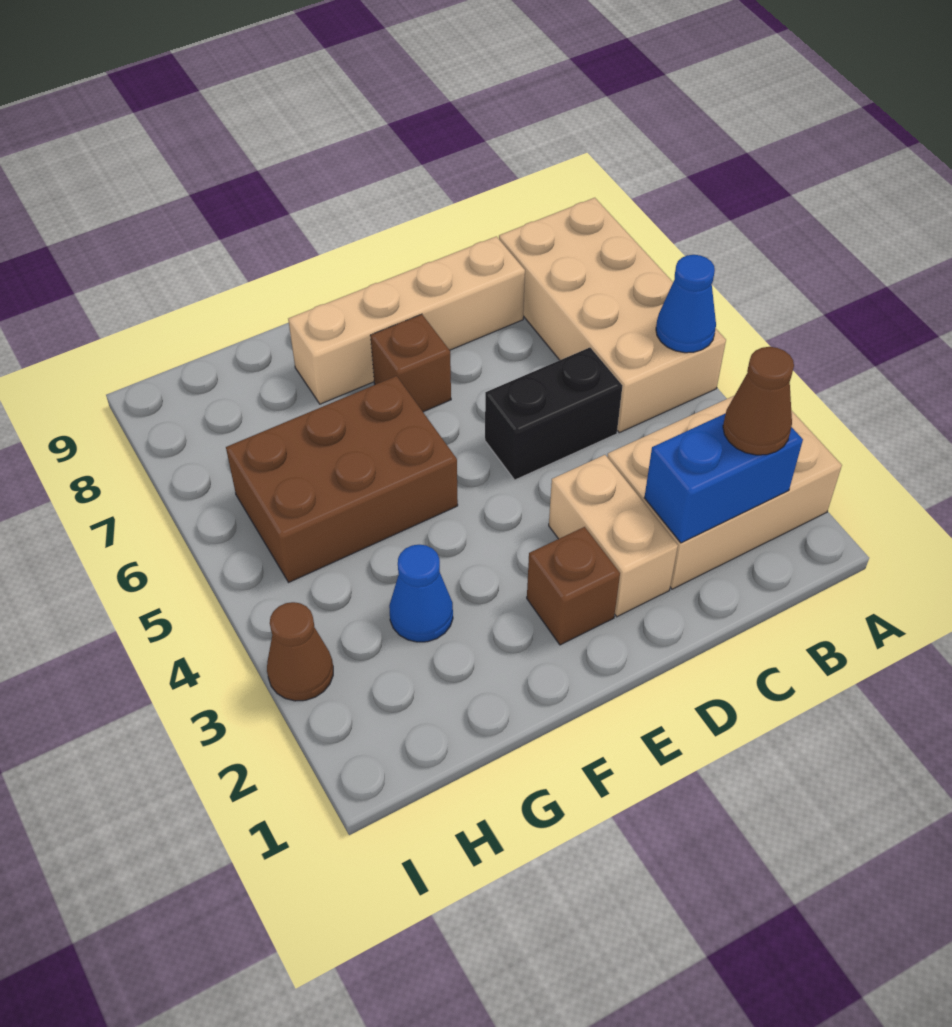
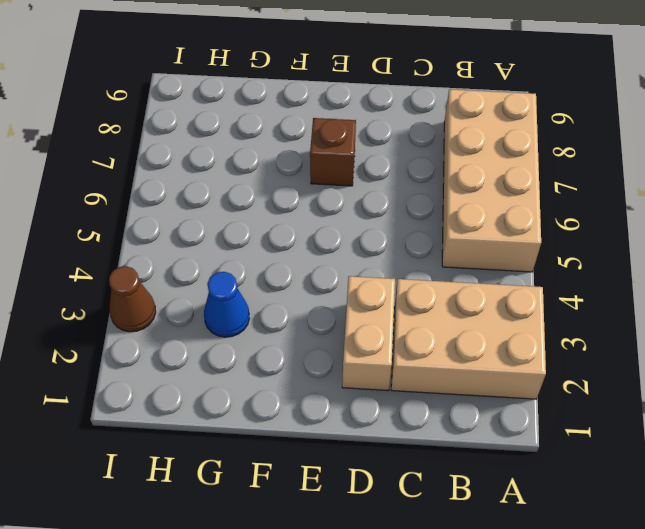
none -> black 1x2 brick [485,348,622,480]
none -> tan 1x4 brick [288,236,525,404]
none -> brown 1x1 brick [527,527,620,645]

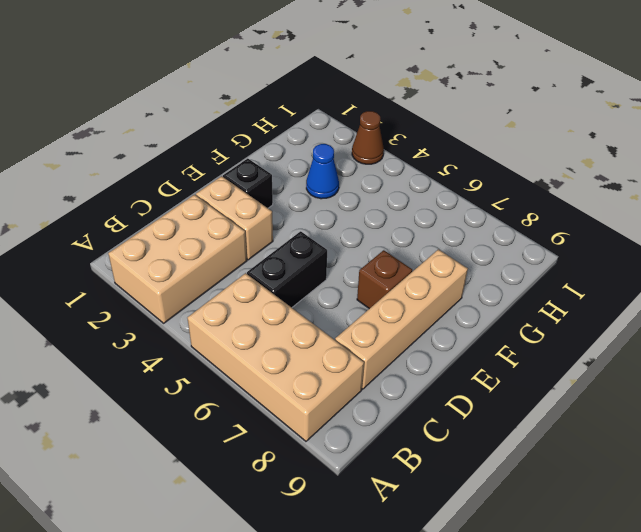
black 1x1 brick [223,159,273,208] -> brown 1x1 brick [527,527,620,645]
none -> brown 2x3 brick [226,376,458,582]
none -> blue 1x1 cone [656,255,716,353]
none -> blue 1x2 brick [644,413,803,543]

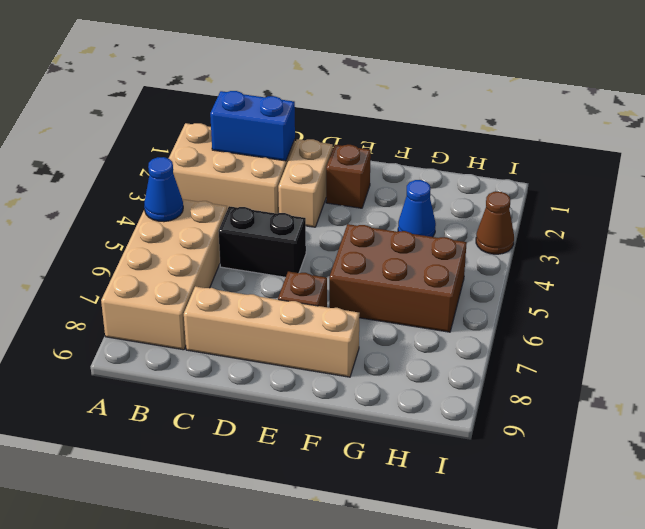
none -> brown 1x1 cone [723,347,794,455]

